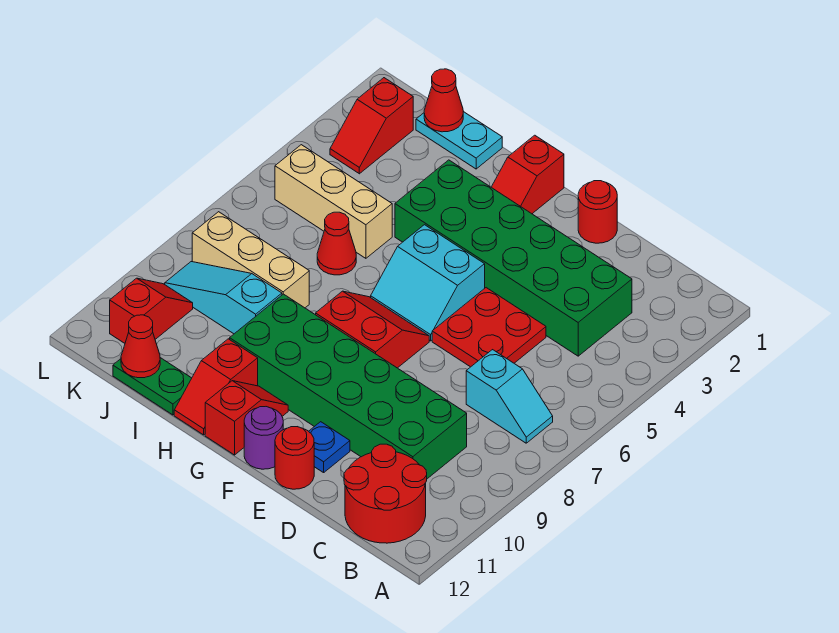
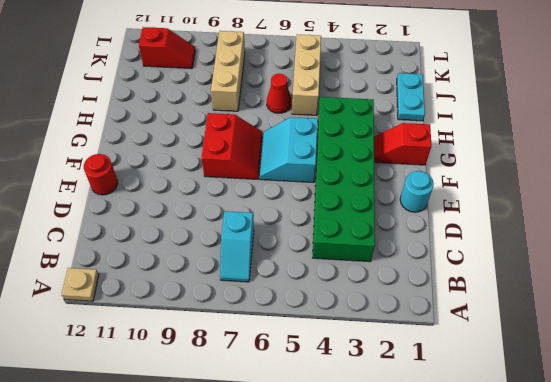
tan 1x1 plate [61,268,99,301] -> none
cyan 1x1 round brick [400,171,434,212] -> red 1x1 round brick [578,181,617,243]
none -> red 2x2 round brick [344,444,427,543]
none -> green 2x6 brick [230,294,467,479]
none -> red 2x2 plate [432,288,546,367]

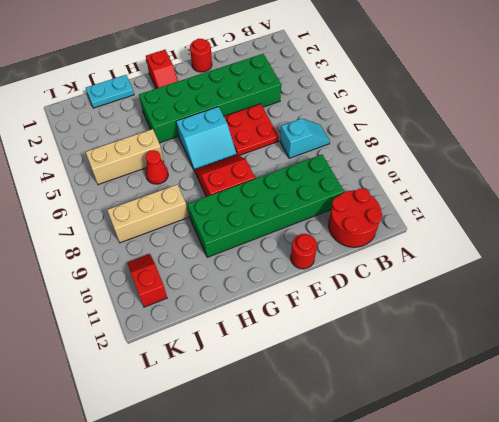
none -> blue 1x1 plate [309,422,350,473]
none -> purple 1x1 round brick [244,407,283,469]
none -> red 1x2 slope [205,381,288,455]

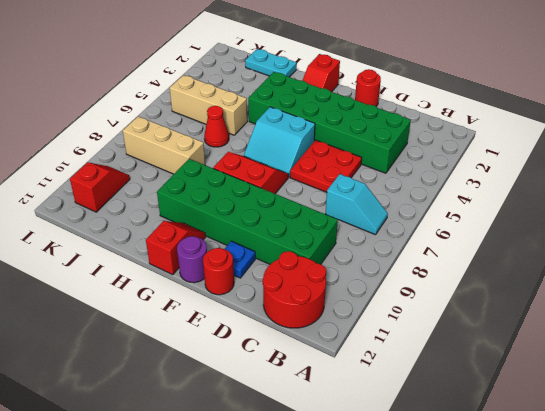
none -> red 1x2 slope [174,339,258,435]
none -> cyan 1x3 slope [165,262,282,334]
none -> green 1x2 plate [113,358,192,415]

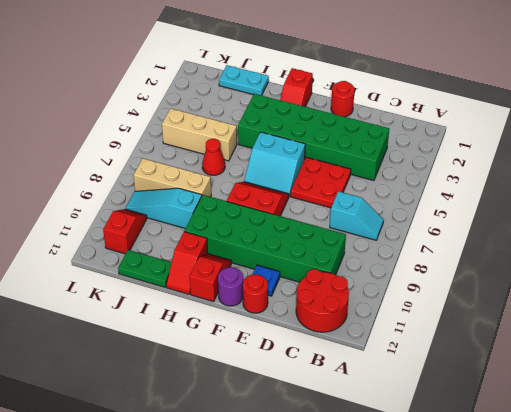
none -> red 1x2 slope [330,78,413,174]
none -> red 1x1 cone [424,69,463,132]
none -> red 1x1 cone [121,315,160,378]

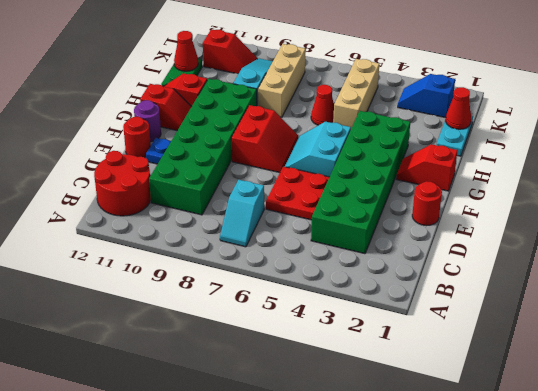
blue 1x2 slope [398,74,455,118] -> red 1x2 slope [330,78,413,174]

